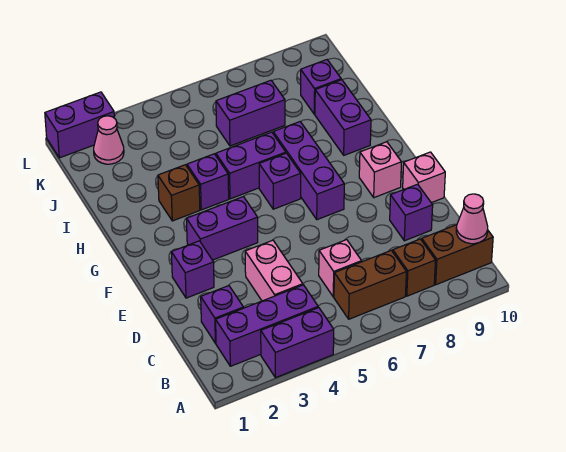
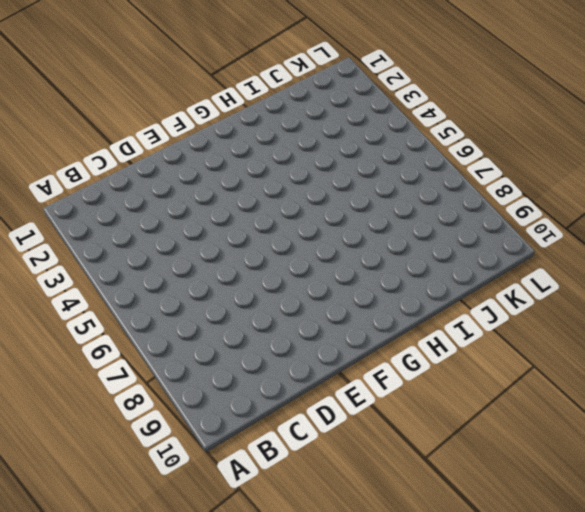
none -> purple 1x2 brick [261,308,334,378]
none -> purple 1x3 brick [216,285,318,366]
none -> brown 1x2 brick [334,250,406,319]

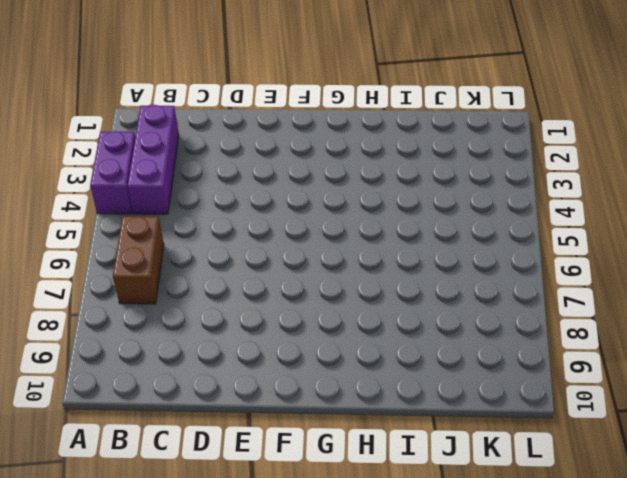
none -> brown 1x1 brick [393,239,436,296]
none -> brown 1x2 brick [422,225,493,285]
none -> purple 1x1 brick [201,286,243,343]

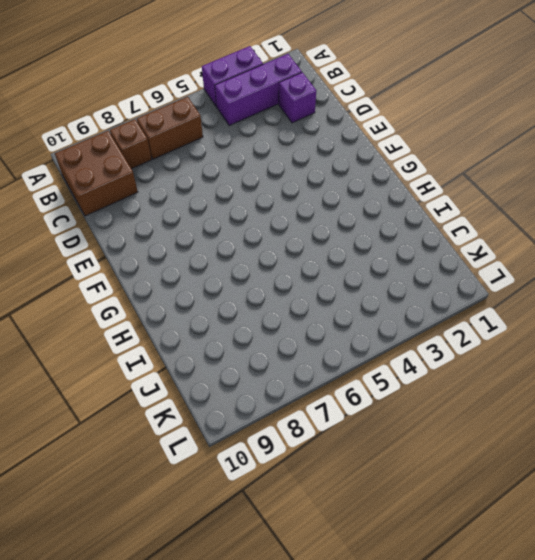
brown 2x2 brick [55,131,138,216] -> brown 1x2 brick [422,225,493,285]
none -> pink 1x2 brick [245,240,303,301]
none -> pink 1x1 brick [319,240,362,297]
none -> purple 1x1 brick [390,184,433,241]

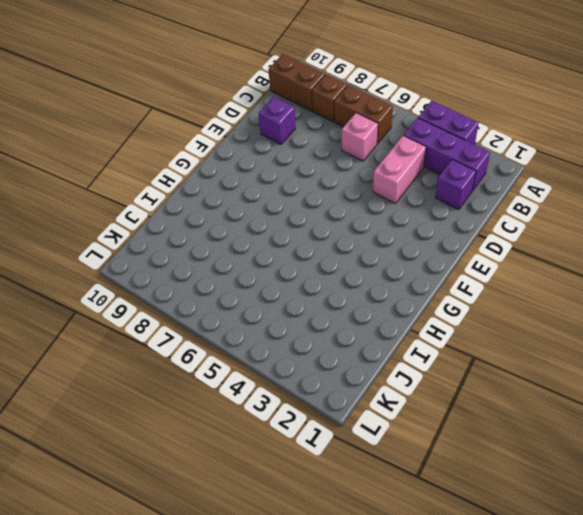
none -> purple 1x1 brick [171,241,214,298]
none -> pink 1x1 brick [403,152,445,203]
none -> purple 1x2 brick [186,197,258,260]

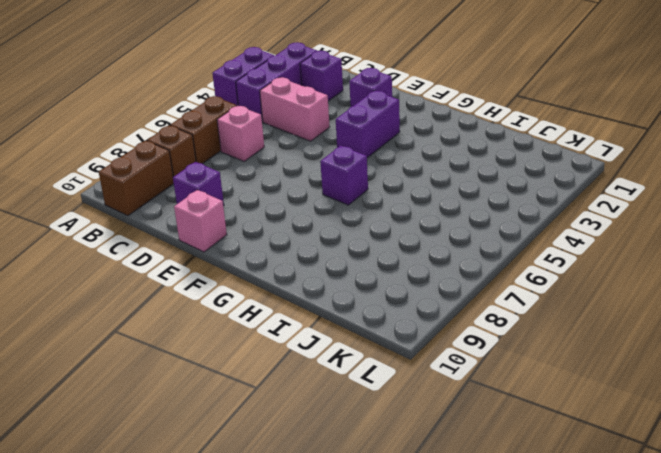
none -> purple 1x3 brick [273,122,344,220]
none -> pink 1x1 brick [359,142,402,198]
none -> brown 1x1 brick [158,165,200,221]

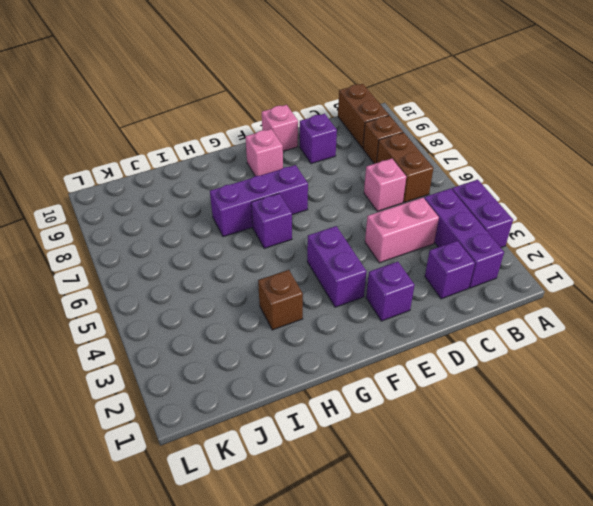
none -> purple 1x1 brick [187,154,229,210]
none -> purple 1x2 brick [216,132,286,199]
none -> purple 1x2 brick [315,80,371,155]

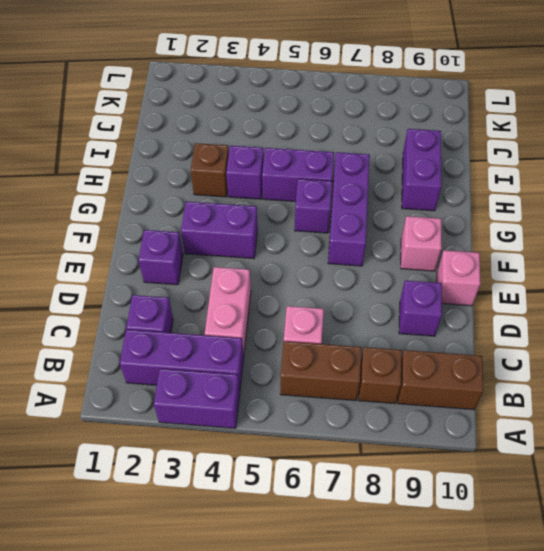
none -> purple 1x2 brick [216,80,285,146]
none -> purple 1x1 brick [301,60,341,114]
none -> pink 1x1 cone [94,116,124,164]

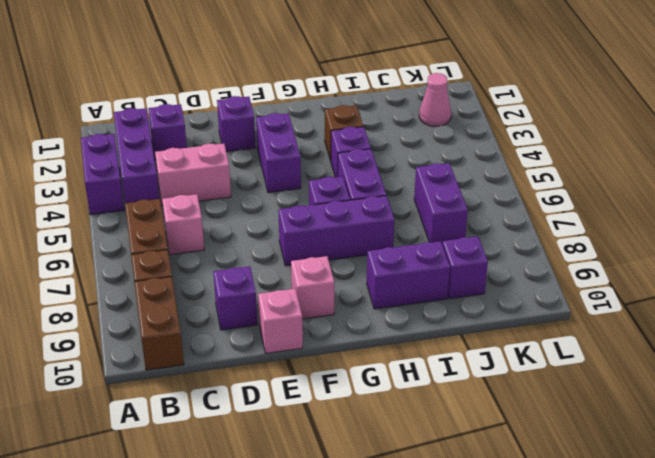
none -> purple 1x2 brick [45,92,114,158]
none -> pink 1x1 cone [456,194,488,244]

